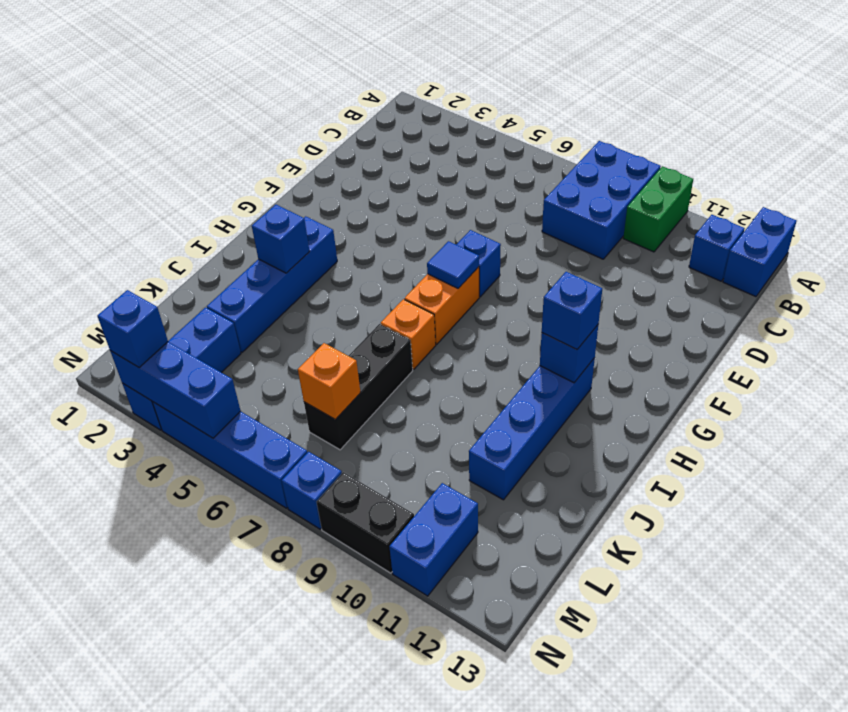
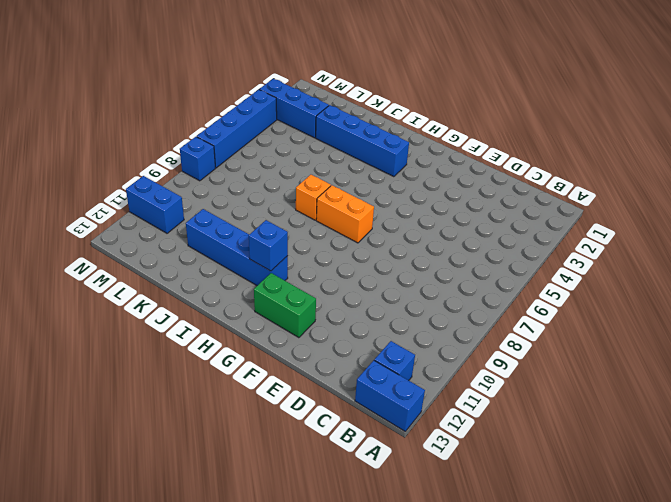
green 1x2 brick [254,273,316,338] -> green 1x2 brick moved to [623,166,693,252]
none -> blue 2x3 brick [542,141,661,259]
none -> blue 1x1 brick [456,230,501,297]
none -> black 1x3 brick [304,324,413,450]

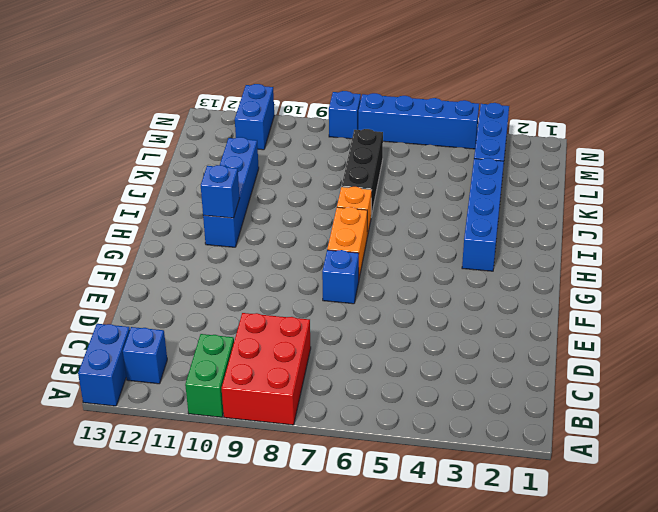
red 2x3 brick [222,313,311,425] -> blue 2x3 brick [542,141,661,259]
none -> black 1x2 brick [316,472,414,573]
none -> blue 1x1 tile [427,241,479,288]
none -> blue 1x1 brick [252,205,310,273]

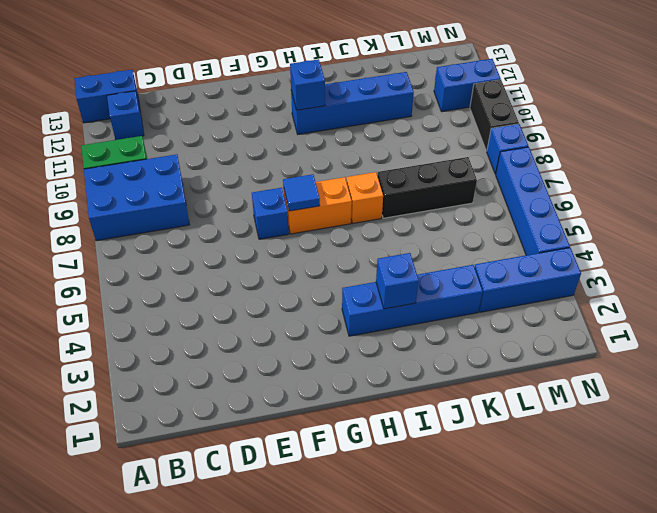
none -> orange 1x1 brick [298,343,361,420]
none -> blue 1x3 brick [110,342,241,438]
none -> blue 1x1 brick [542,272,602,349]

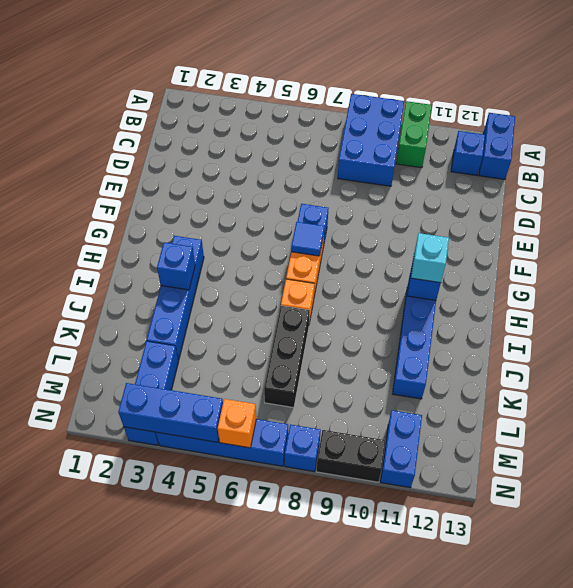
cyan 1x1 brick [411,233,449,283] -> blue 1x1 brick [542,272,602,349]
orange 1x1 brick [218,399,256,448] -> orange 1x1 brick moved to [298,343,361,420]
none -> blue 1x1 brick [97,290,168,368]

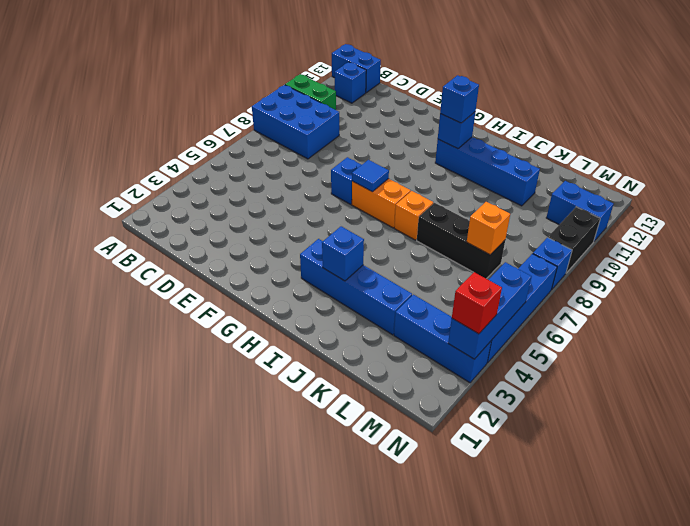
red 1x1 brick [452,272,502,334] -> blue 1x1 brick [97,290,168,368]

